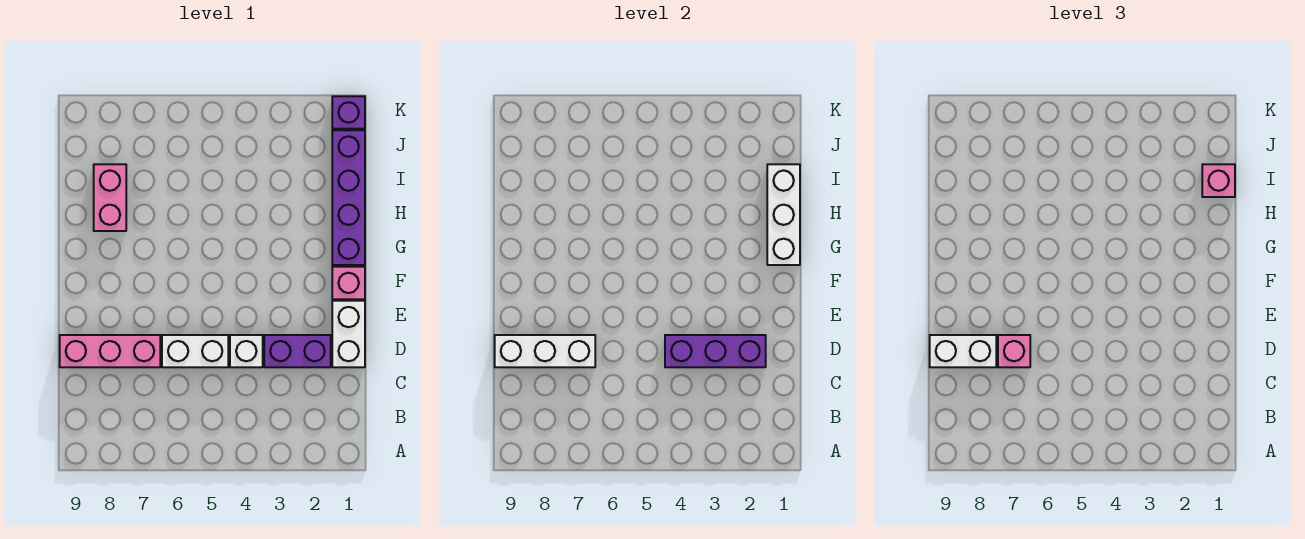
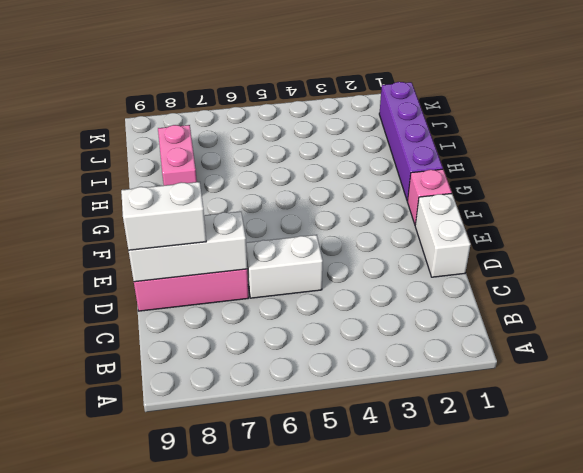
none -> purple 1x2 brick [264,335,331,367]
none -> white 1x1 brick [230,335,263,367]
none -> purple 1x1 brick [332,96,365,129]

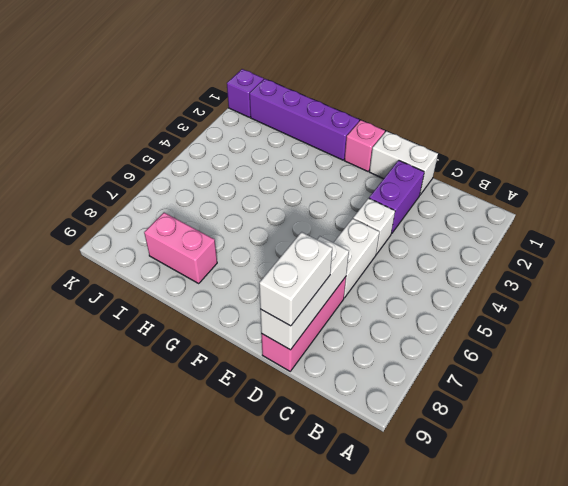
none -> purple 1x3 brick [665,335,766,367]
none -> white 1x3 brick [767,164,800,265]
none -> pink 1x1 brick [998,335,1030,367]

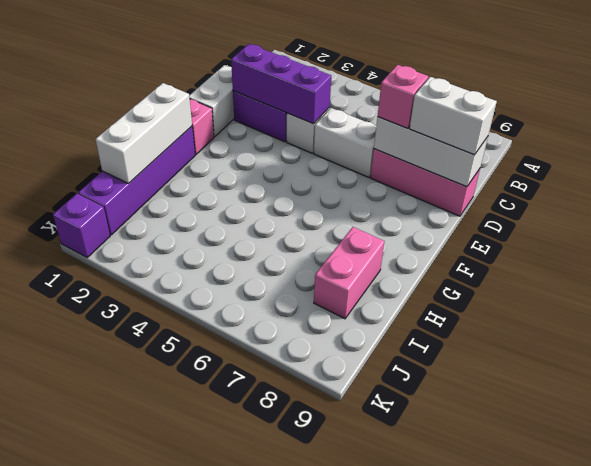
none -> pink 1x1 brick [1202,164,1235,197]

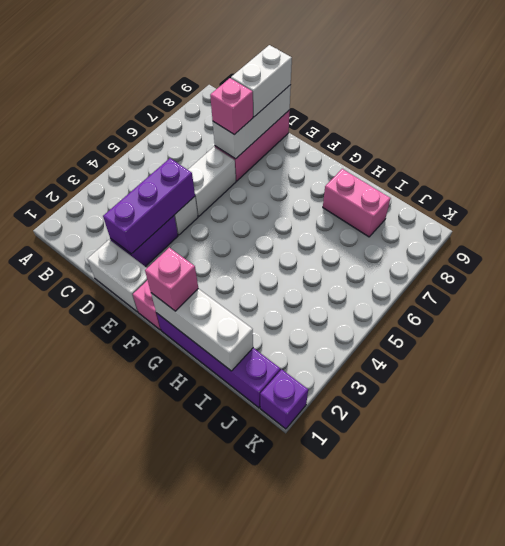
pink 1x1 brick [145,248,198,311] -> pink 1x1 brick moved to [1202,164,1235,197]

